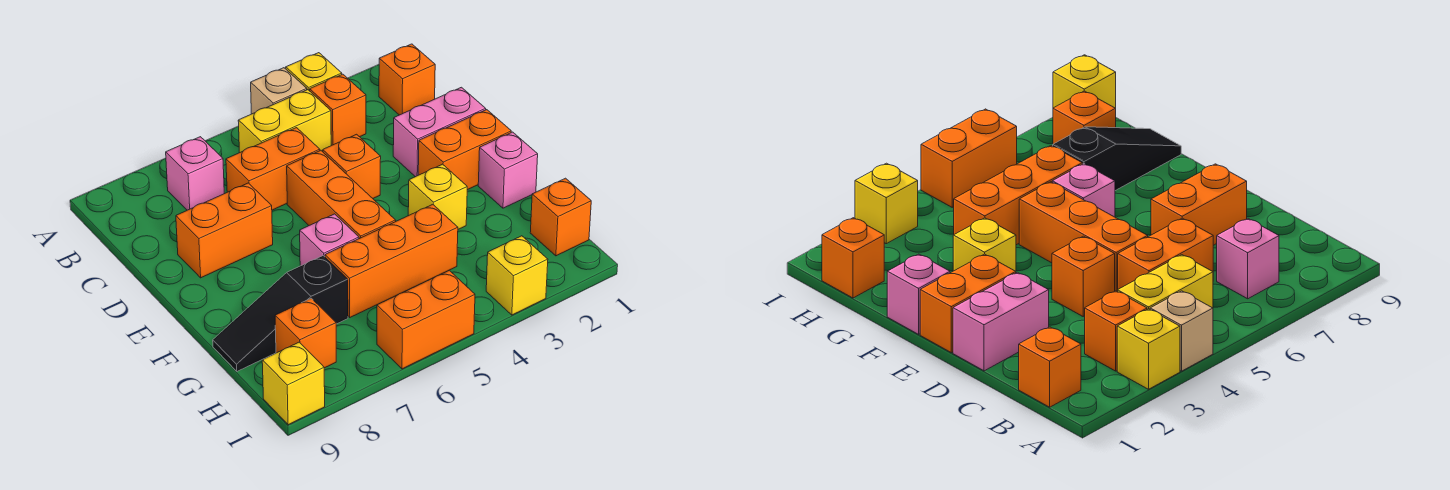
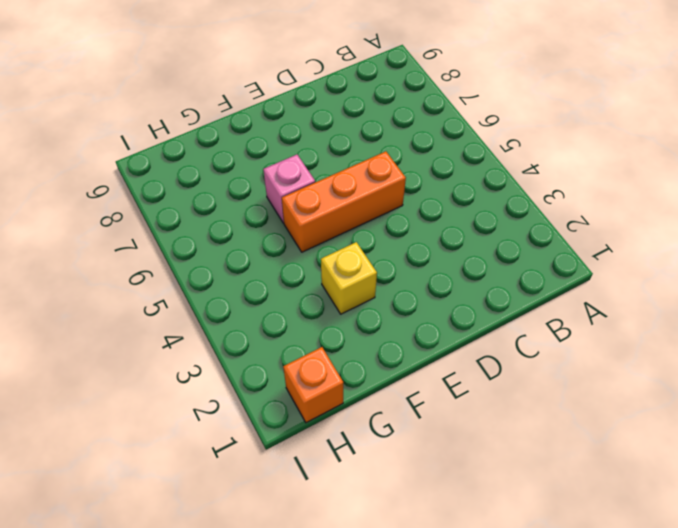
none -> yellow 1x1 brick [286,53,342,91]
none -> tan 1x1 brick [251,68,307,114]
none -> orange 1x1 brick [379,44,435,115]

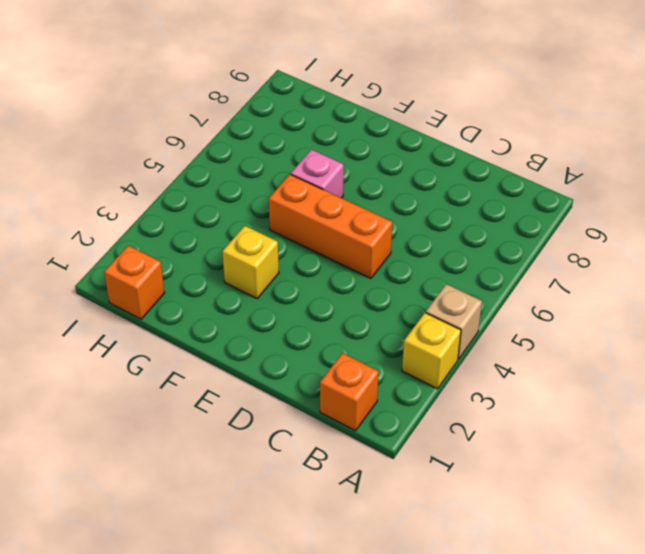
none -> orange 1x1 brick [310,74,366,145]
none -> yellow 1x2 brick [238,90,331,152]
none -> pink 1x1 brick [166,137,224,210]

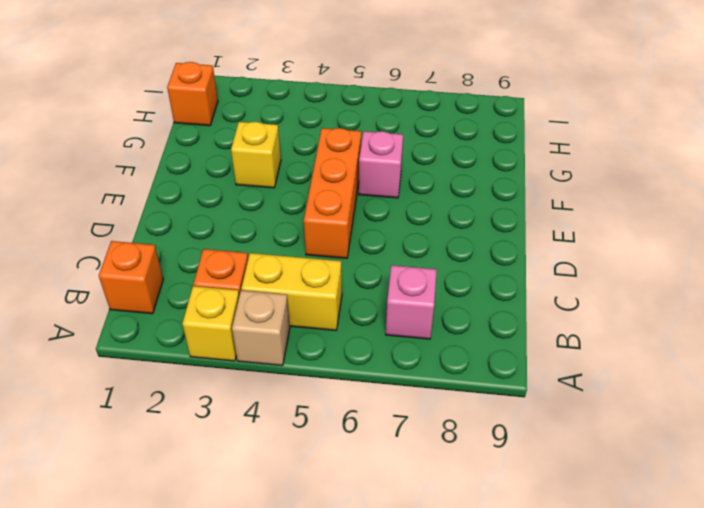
none -> orange 1x2 brick [226,128,320,210]
none -> pink 1x2 brick [393,87,486,177]
none -> orange 1x1 brick [323,134,381,198]

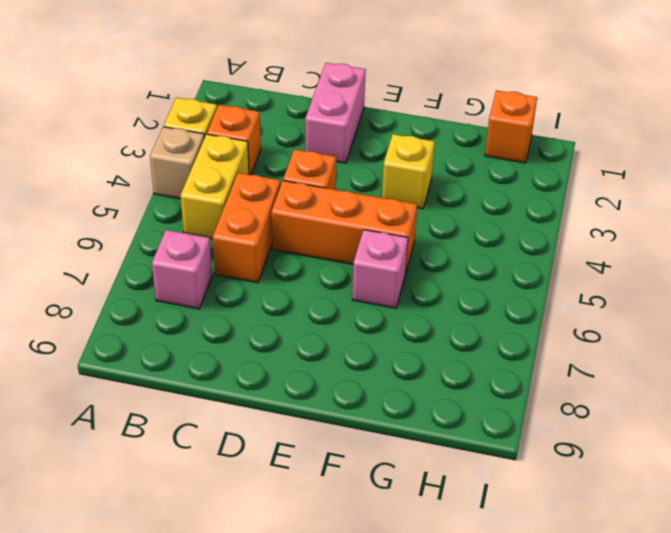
none -> orange 1x1 brick [379,44,435,115]
none -> orange 1x2 brick [176,183,273,278]
none -> orange 1x2 brick [418,110,511,190]

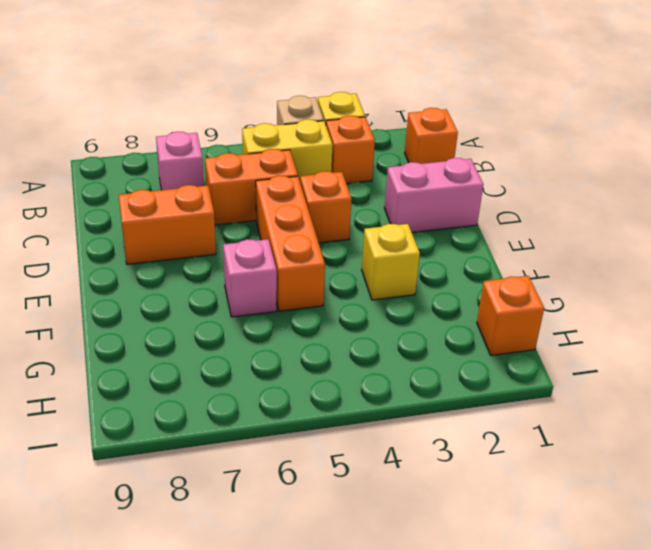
none -> orange 1x2 brick [418,110,511,190]
none -> pink 1x1 brick [478,132,538,208]
none -> orange 1x3 brick [325,205,458,317]

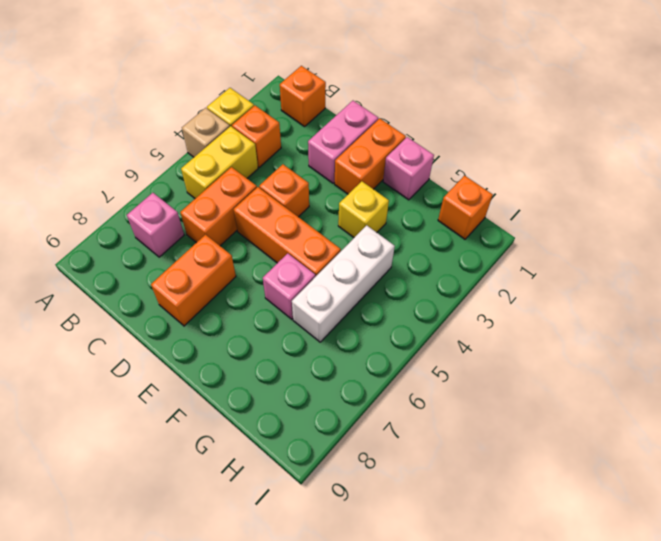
white 1x3 brick [292,225,395,342] -> orange 1x3 brick [325,205,458,317]
none -> black 1x3 slope [213,256,348,371]
none -> orange 1x1 brick [275,298,336,368]
none -> yellow 1x1 brick [486,236,548,315]

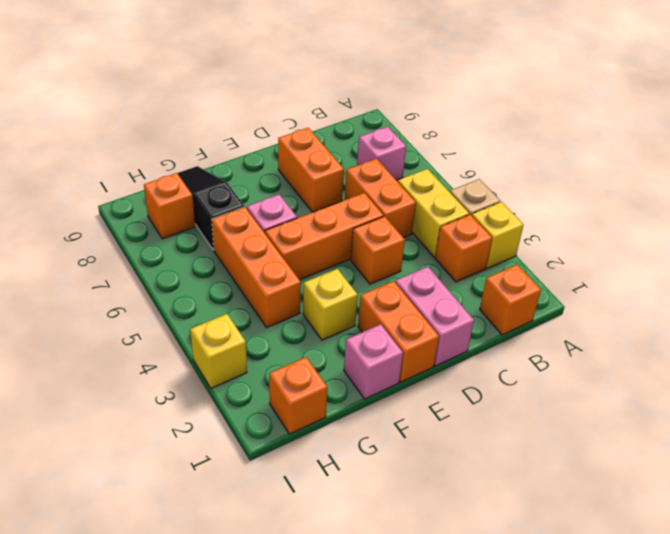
none -> orange 1x2 brick [377,270,475,369]
none -> yellow 1x1 brick [262,342,325,425]

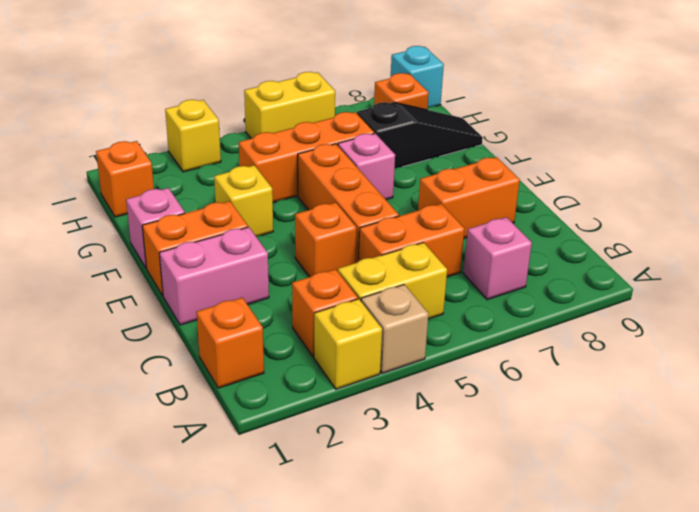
yellow 1x2 brick [244,72,335,139] -> orange 1x2 brick [377,270,475,369]
cyan 1x1 brick [391,46,444,107] -> yellow 1x1 brick [262,342,325,425]

